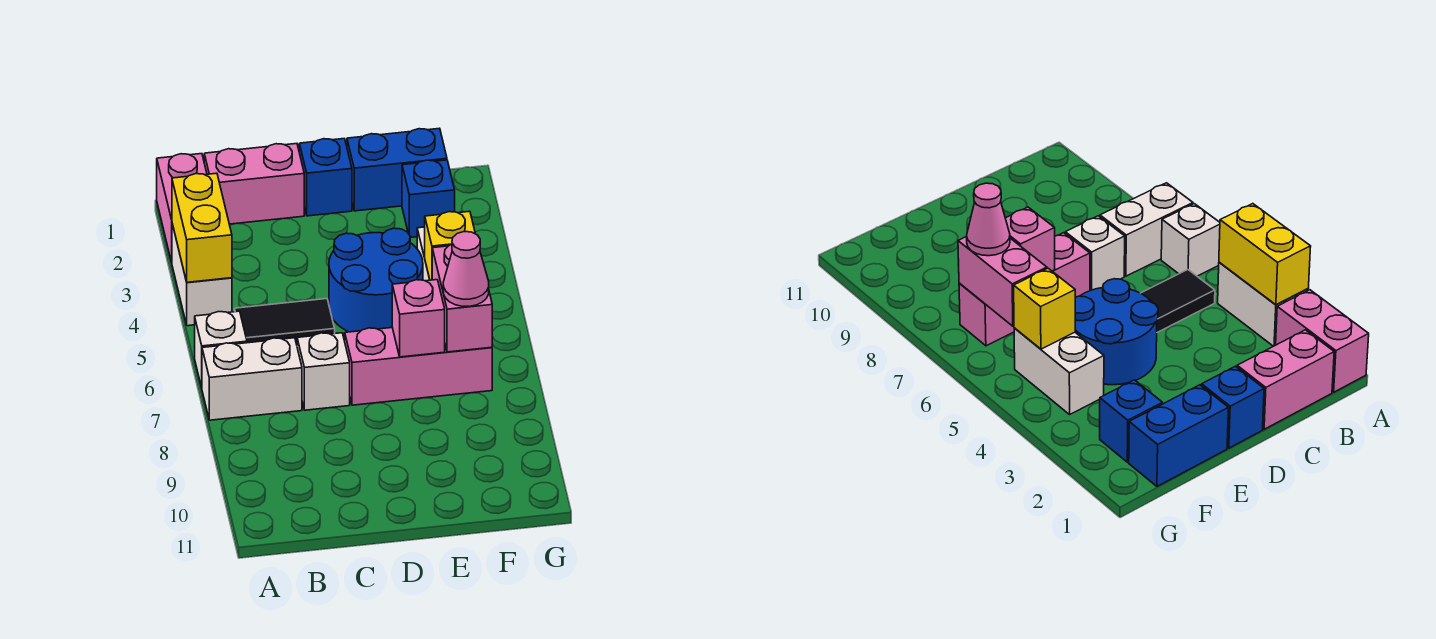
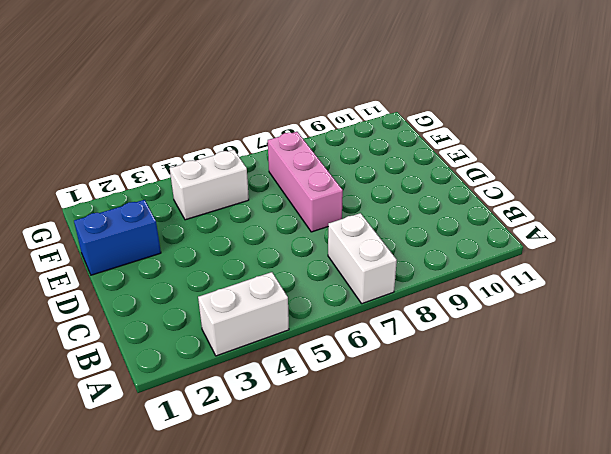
blue 1x2 brick [74,200,161,275] -> blue 1x2 brick turned to [347,128,447,211]
none -> pink 1x2 brick [157,154,207,262]
none -> white 1x1 brick [195,311,247,388]
none -> pink 1x2 brick [204,144,304,224]

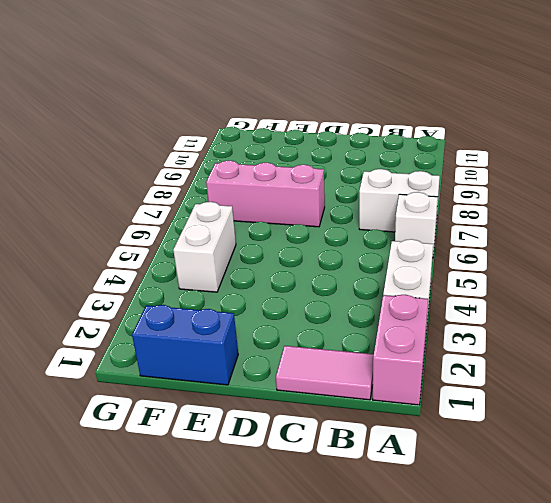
pink 1x2 tile [276,346,374,400] -> pink 1x2 brick [204,144,304,224]
none -> black 1x2 tile [235,299,335,344]
none -> white 1x1 brick [297,333,350,410]
none -> blue 1x1 brick [299,139,352,216]

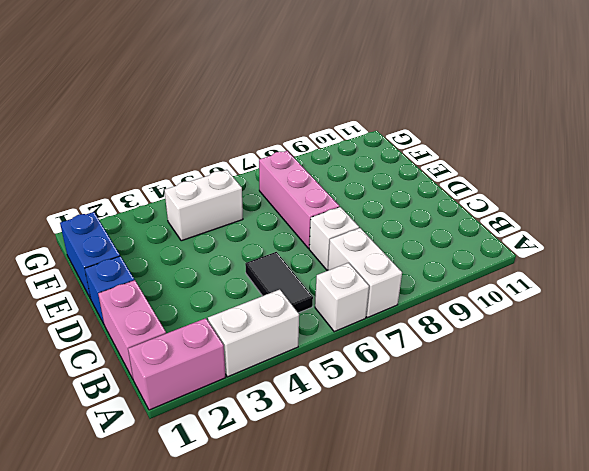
none -> blue 2x2 round brick [329,228,423,332]
none -> blue 1x1 brick [402,160,455,237]
none -> yellow 1x2 brick [172,173,232,282]

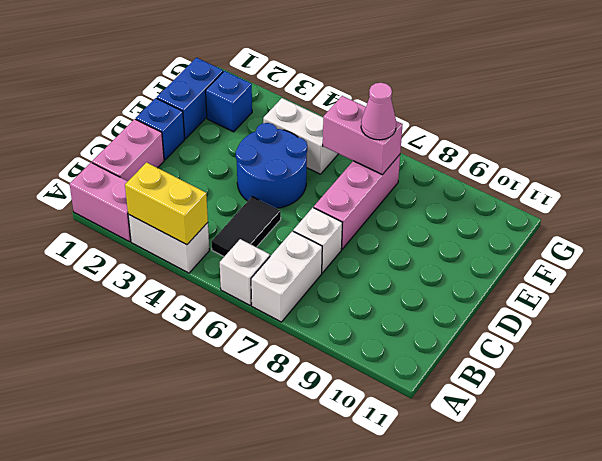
none -> pink 1x1 brick [392,280,445,357]
none -> yellow 1x1 brick [425,211,475,280]

